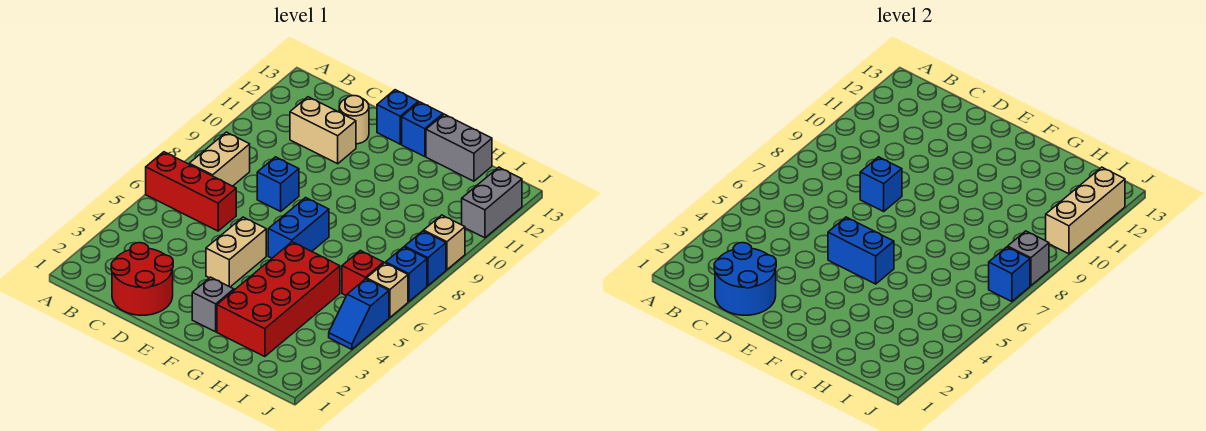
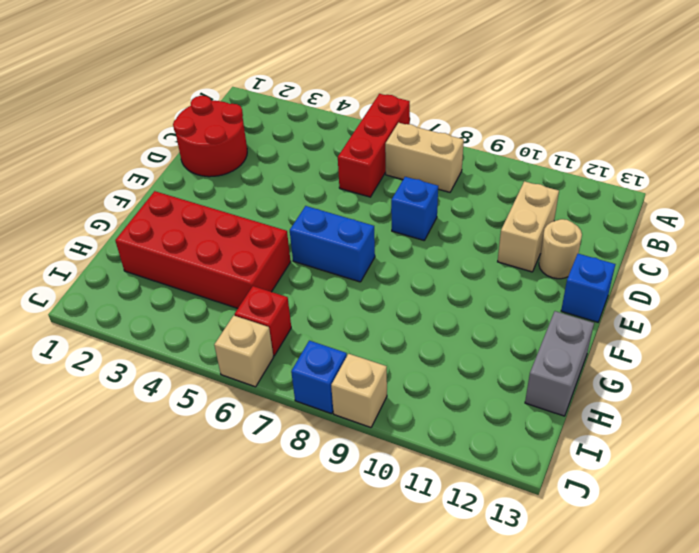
none -> tan 1x2 brick [206,217,266,287]
none -> grey 1x1 brick [192,277,234,332]
none -> blue 1x1 brick [402,102,443,157]

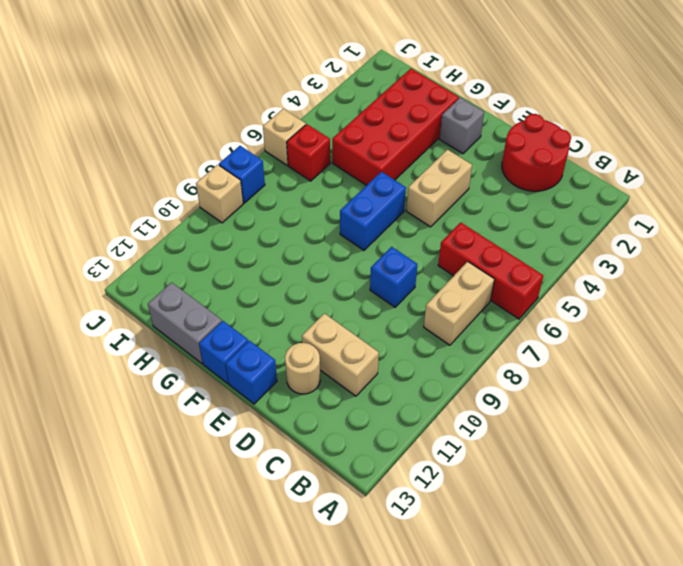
none -> blue 1x2 slope [329,279,389,349]
none -> blue 1x1 brick [386,247,427,302]
none -> grey 1x2 brick [462,167,522,238]

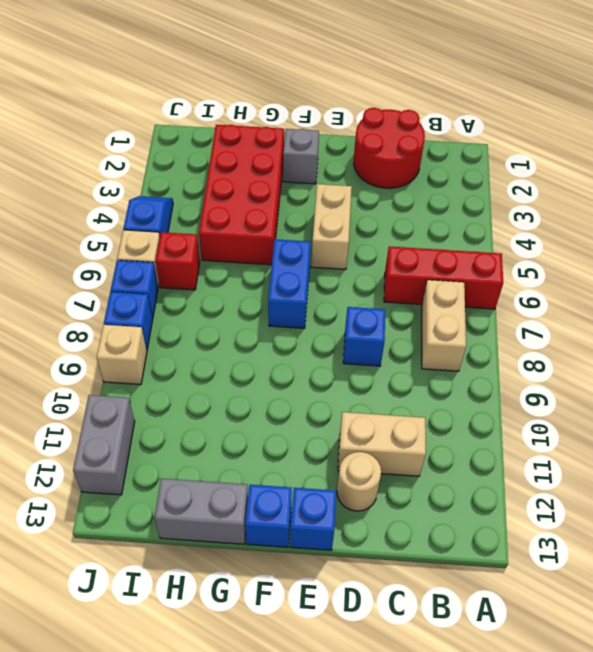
none -> blue 2x2 round brick [714,243,776,315]
none -> blue 1x1 brick [860,157,902,211]
none -> blue 1x2 brick [828,217,894,284]

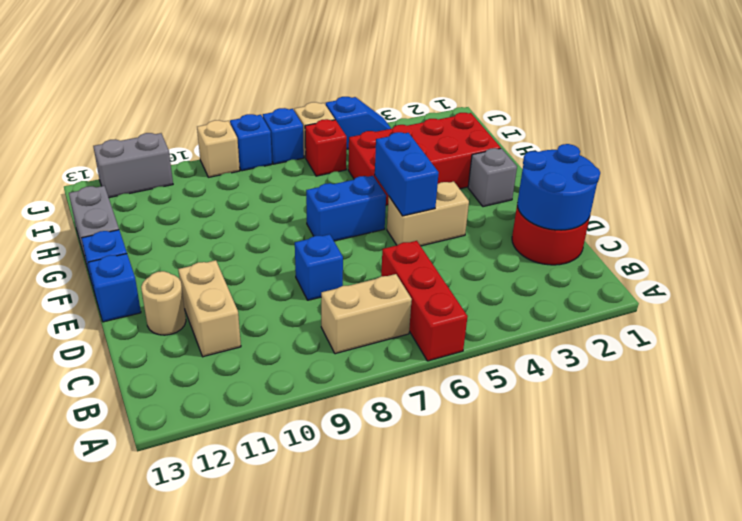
none -> blue 1x1 brick [860,157,902,211]
none -> blue 1x1 brick [989,247,1030,302]
none -> grey 1x1 brick [1008,231,1049,286]

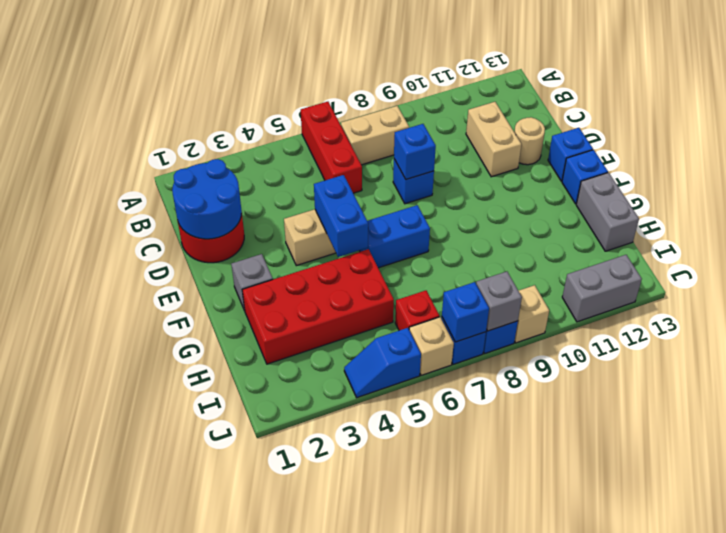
none -> tan 1x3 brick [1046,167,1125,254]

